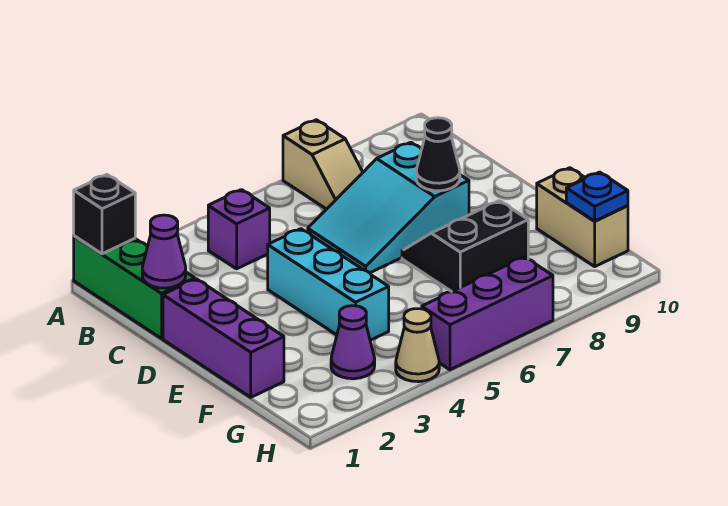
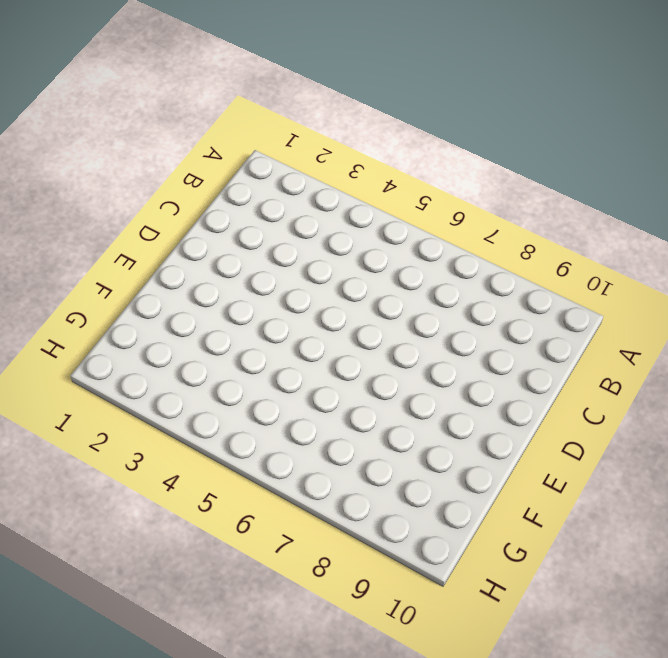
none -> green 1x3 brick [74,236,195,339]
none -> tan 1x2 slope [283,120,363,209]
none -> purple 1x1 brick [208,190,270,269]

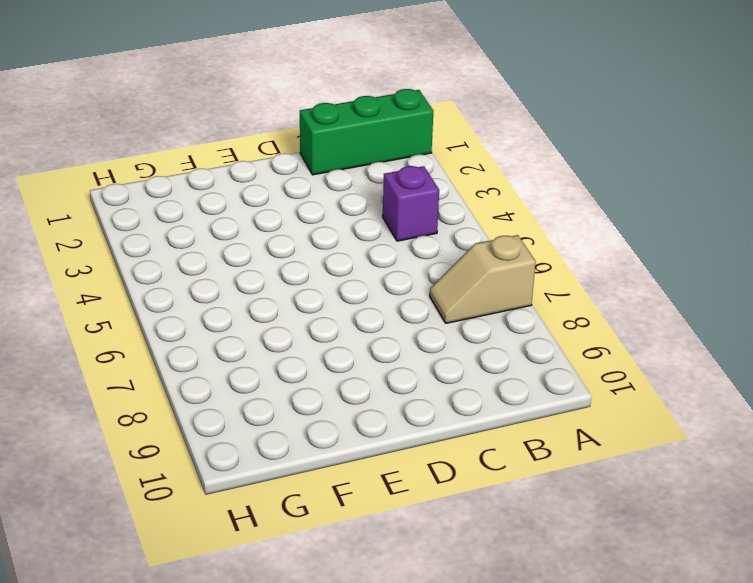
none -> cyan 2x3 slope [308,142,469,273]
none -> purple 1x3 brick [163,279,284,397]
none -> cyan 1x3 brick [268,229,389,340]

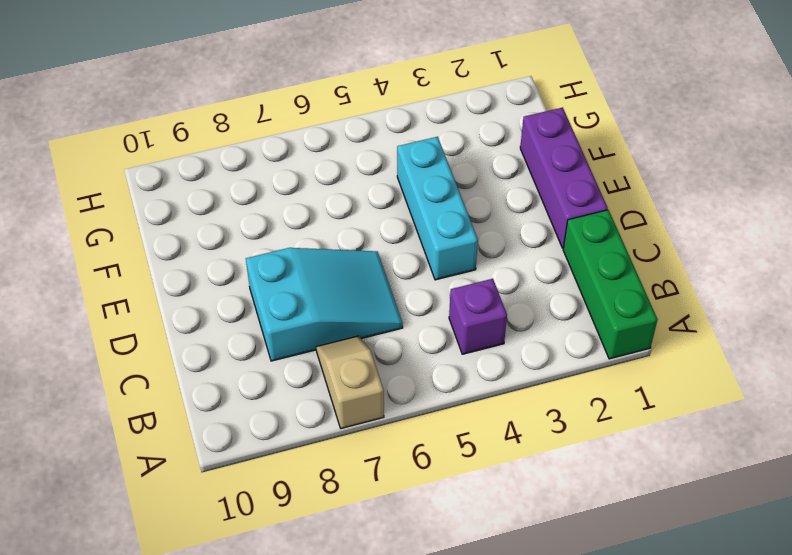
none -> black 2x2 slope [402,201,528,292]
none -> tan 1x2 brick [537,168,628,266]
none -> purple 1x1 cone [331,306,375,379]

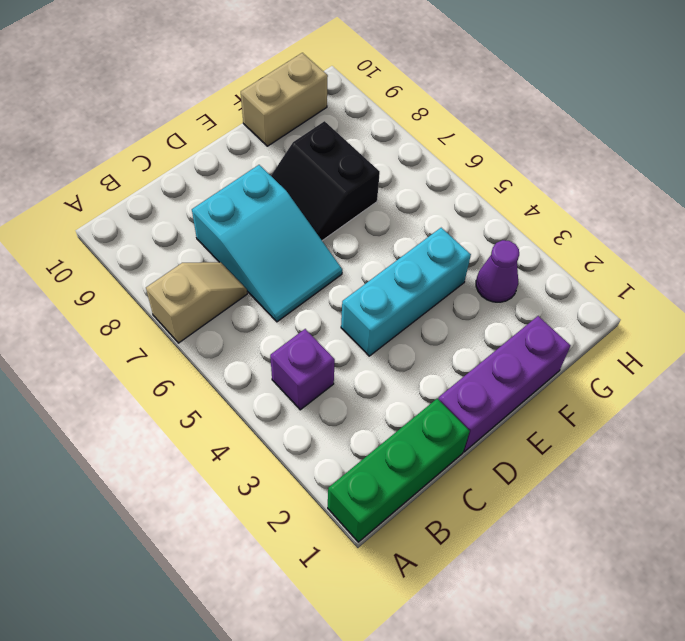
none -> tan 1x1 cone [396,309,439,382]
none -> purple 1x3 brick [422,257,553,370]
none -> black 1x1 brick [74,175,135,254]

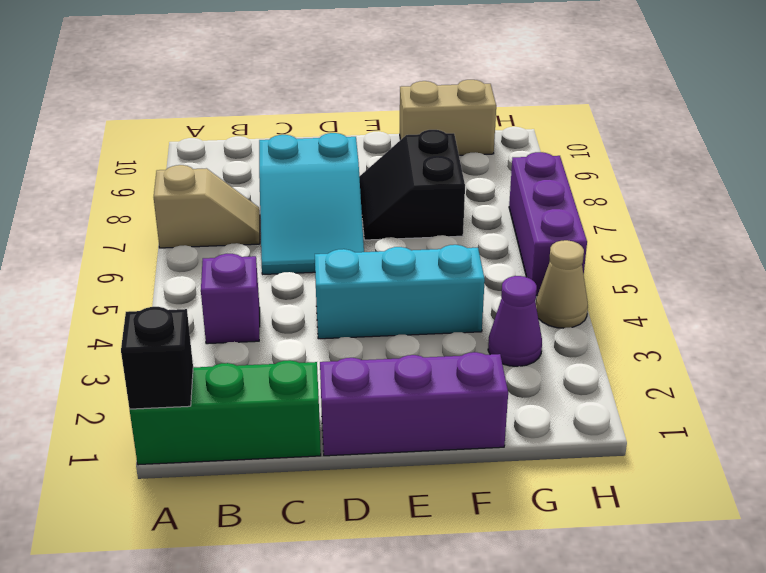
none -> purple 1x1 cone [142,215,186,288]
none -> black 1x1 cone [416,118,460,191]
none -> blue 1x1 plate [566,172,628,221]

